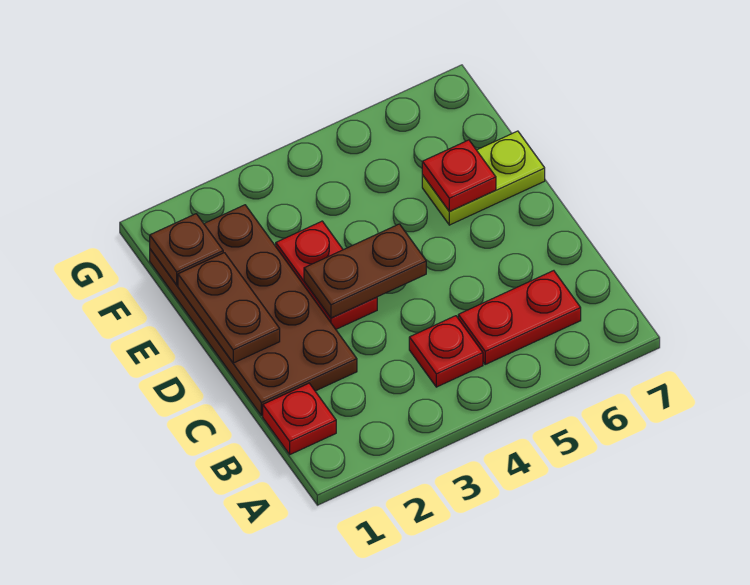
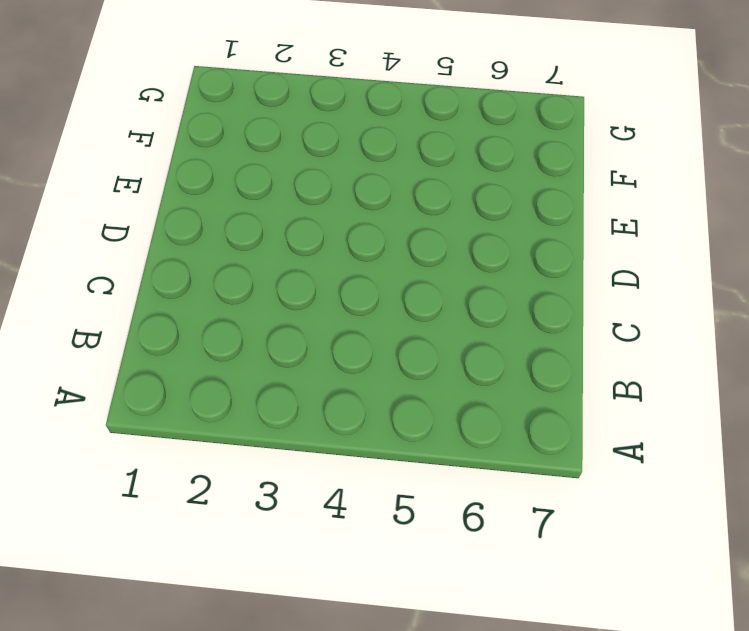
none -> red 1x1 plate [263,383,336,454]
none -> red 1x1 plate [409,316,483,387]

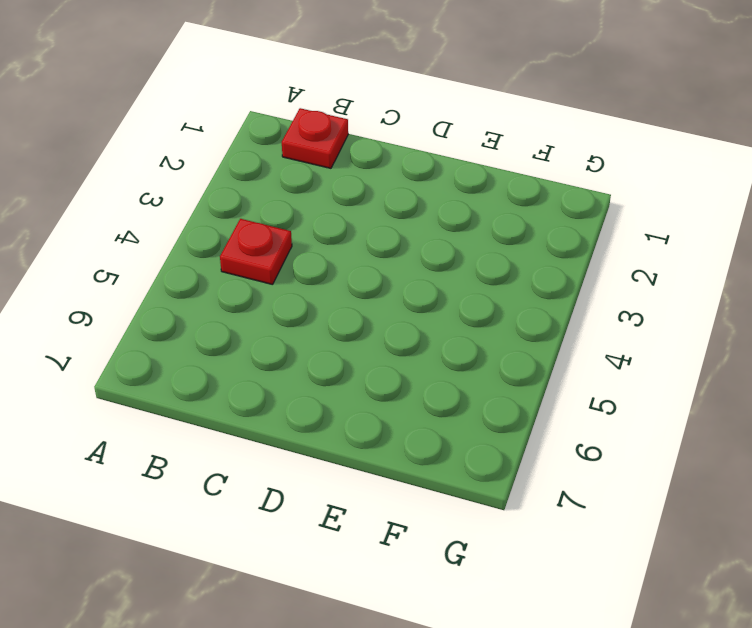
none -> red 1x2 plate [458,271,581,364]
none -> brown 2x4 plate [150,205,357,416]

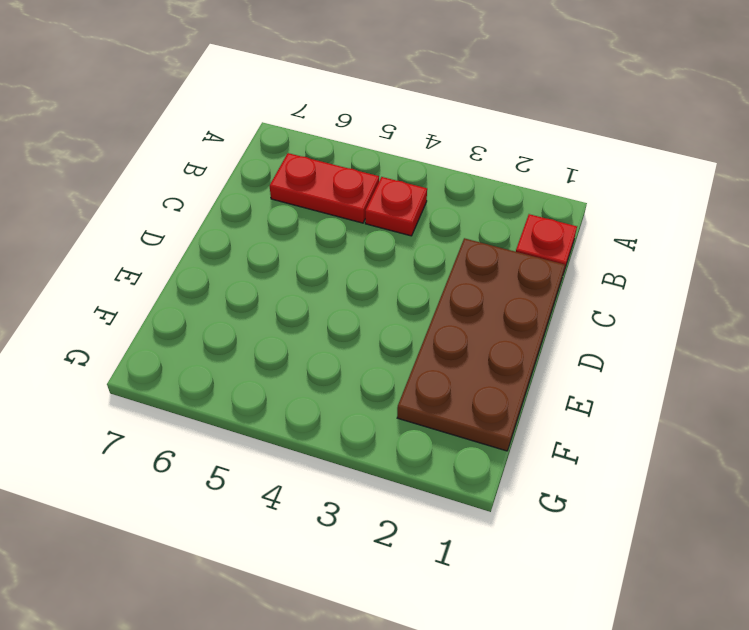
none -> red 1x2 plate [276,221,377,329]
none -> lime 1x2 plate [422,131,545,225]

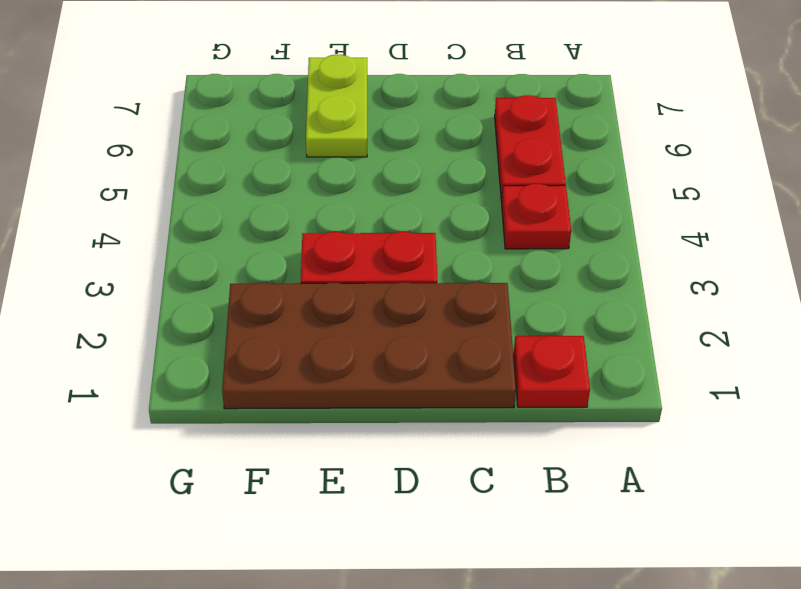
none -> brown 1x2 plate [178,253,280,363]
none -> brown 1x2 plate [304,224,426,318]

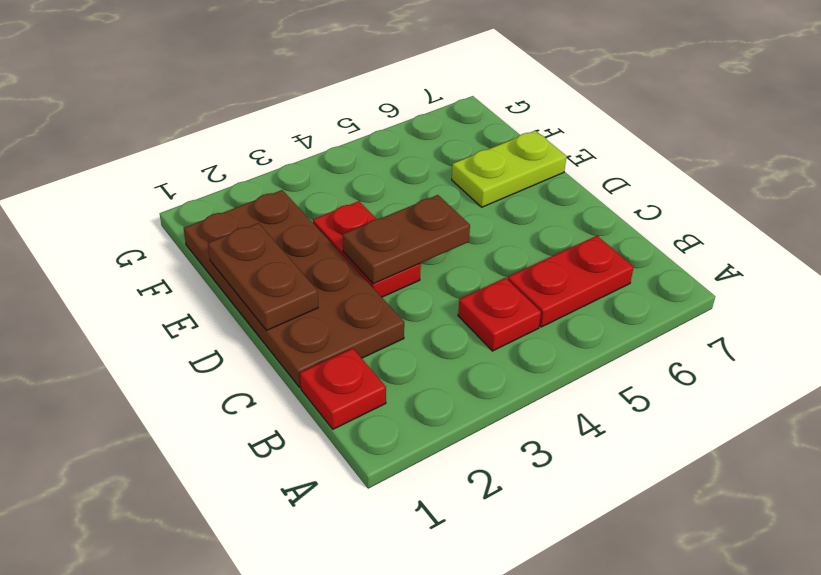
none -> red 1x1 plate [422,140,496,212]
none -> brown 1x1 plate [150,214,223,285]

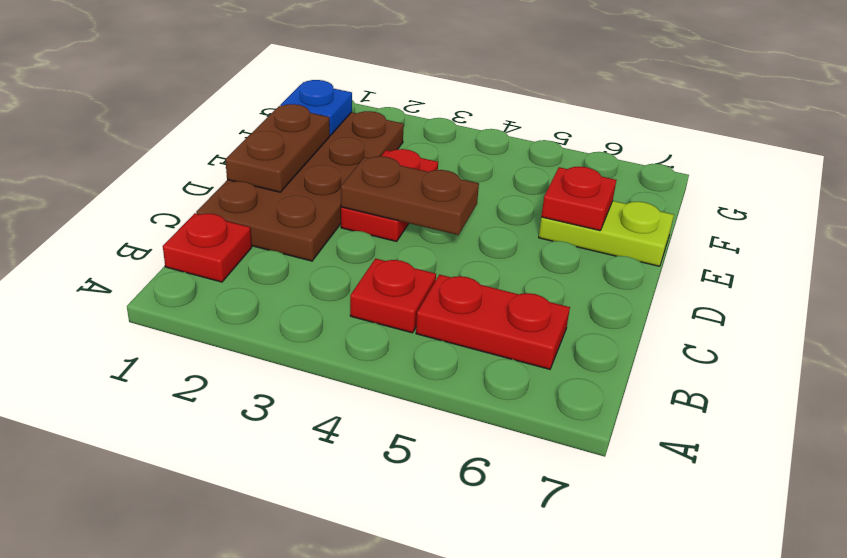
blue 1x1 plate [280,80,352,136] -> brown 1x1 plate [150,214,223,285]

